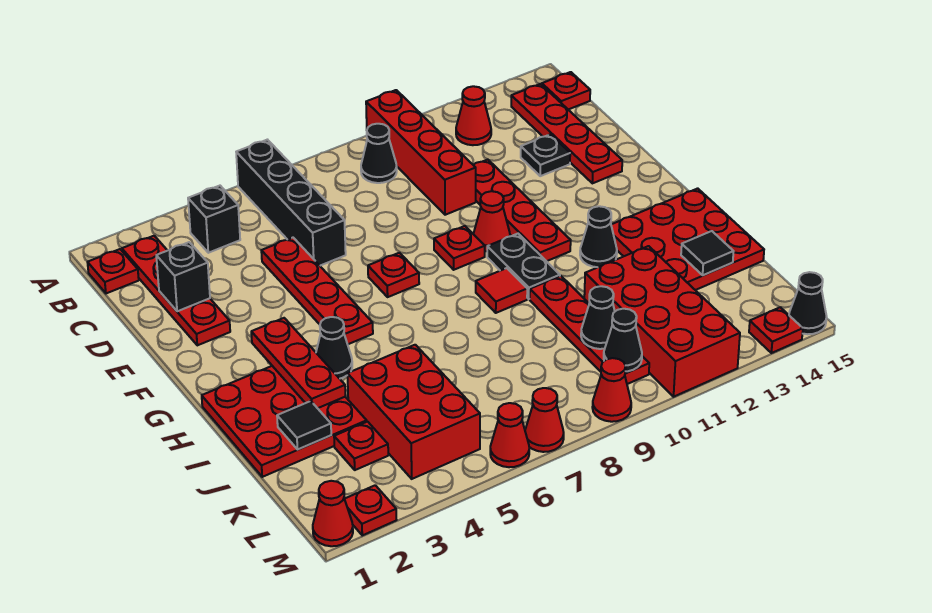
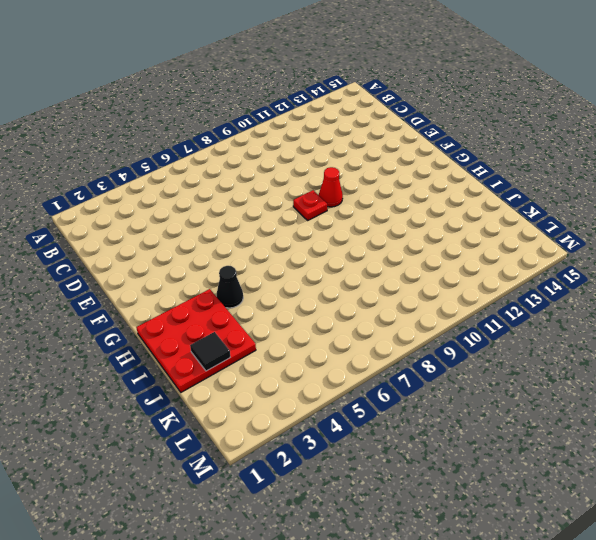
none -> black 1x4 brick [236,140,346,266]
none -> red 1x4 brick [366,90,476,215]
none -> red 1x1 plate [87,249,139,293]
none -> red 1x4 plate [122,236,230,345]

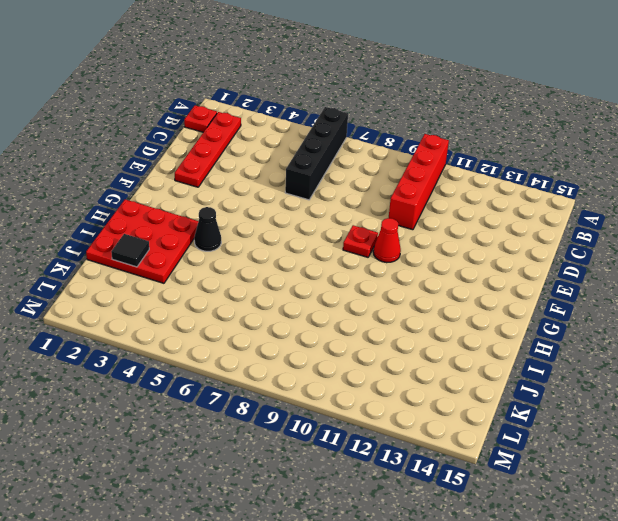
none -> black 1x1 brick [188,186,240,253]
none -> black 1x1 cone [361,124,397,183]
none -> red 1x1 cone [456,86,491,145]
none -> red 1x4 plate [511,84,622,183]

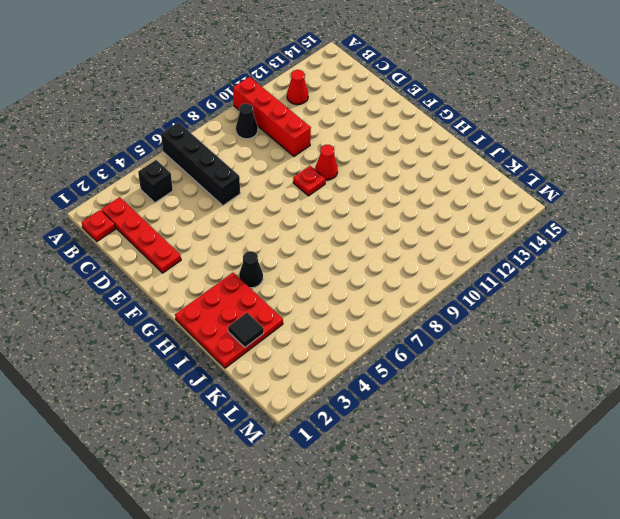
none -> red 1x4 plate [511,84,622,183]
none -> red 1x1 plate [542,72,590,110]
none -> red 1x4 plate [261,238,373,344]
none -> red 1x4 plate [474,159,571,261]

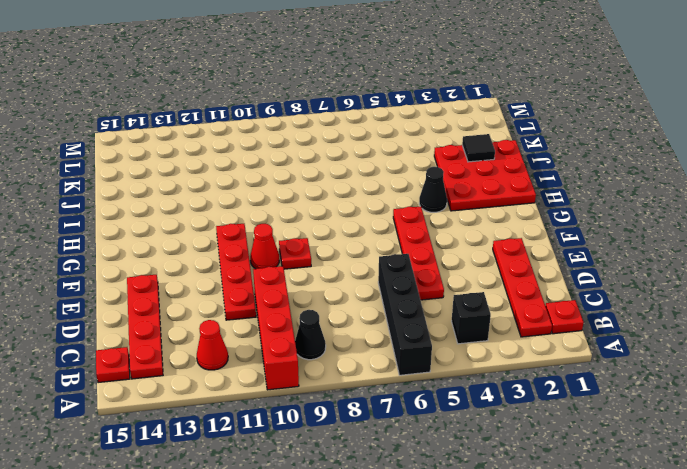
none -> black 1x1 plate [521,134,570,176]
none -> red 1x1 plate [368,253,419,297]
none -> black 1x2 plate [487,234,560,299]
none -> red 1x1 tile [476,268,527,313]

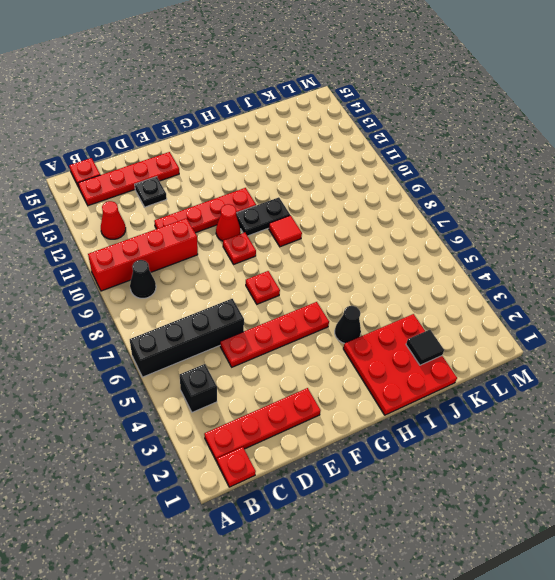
none -> black 1x1 cone [580,206,617,267]
none -> red 3x3 plate [611,188,764,290]
none -> red 1x4 plate [530,276,649,384]
none -> red 2x3 brick [347,345,480,479]

